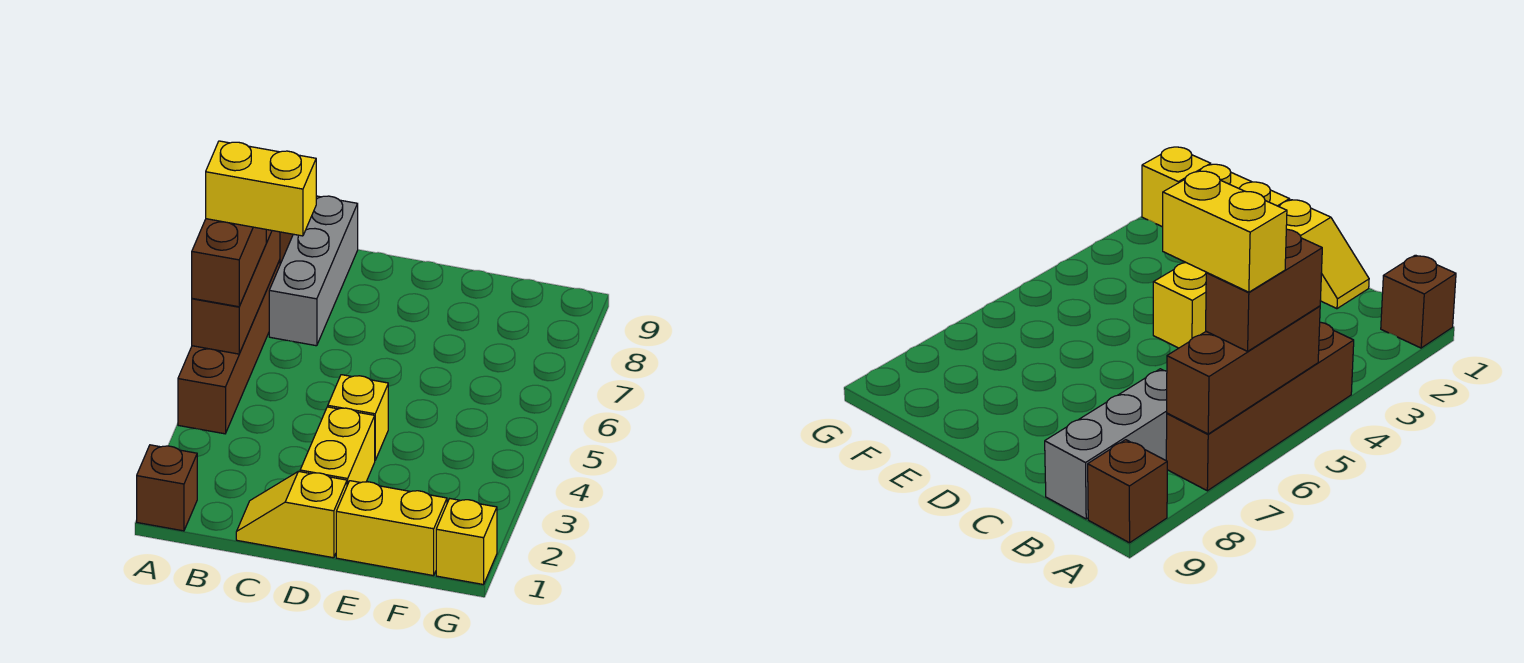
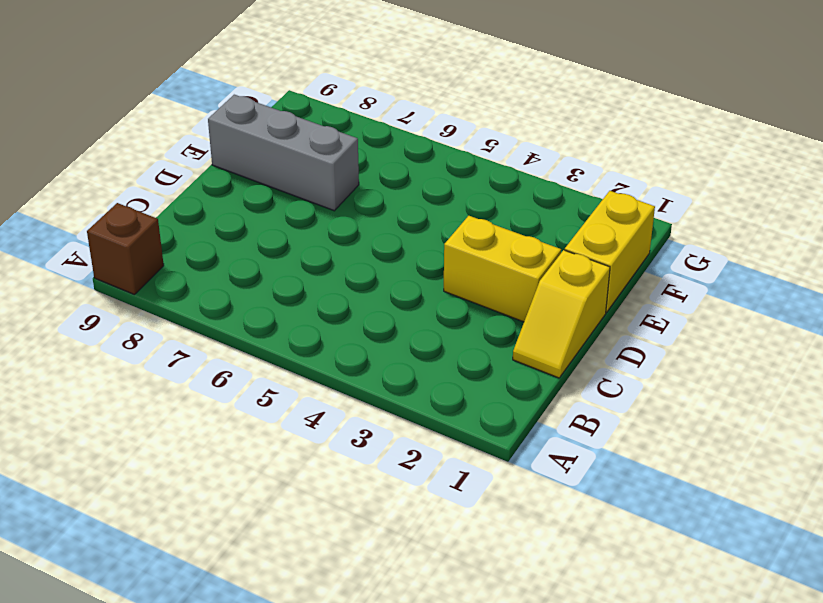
grey 1x3 brick [208,95,359,211] -> grey 1x3 brick moved to [269,196,358,346]
none -> brown 1x1 brick [137,445,197,531]
none -> brown 1x4 brick [178,260,280,434]
none -> yellow 1x1 brick [328,375,388,460]

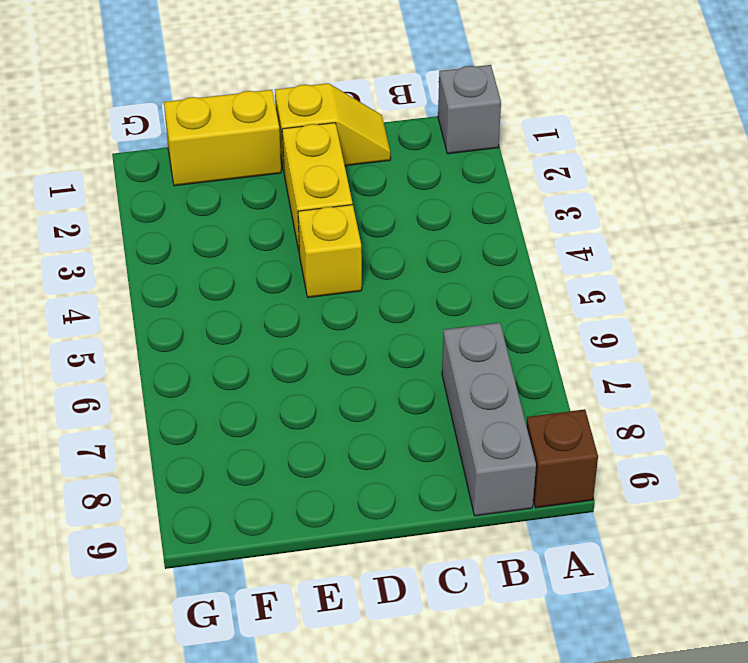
grey 1x1 brick [438,65,501,154] -> brown 1x1 brick [137,445,197,531]
none -> brown 1x4 brick [178,260,280,434]
none -> yellow 1x1 brick [436,499,497,585]
none -> brown 1x3 brick [192,230,280,354]

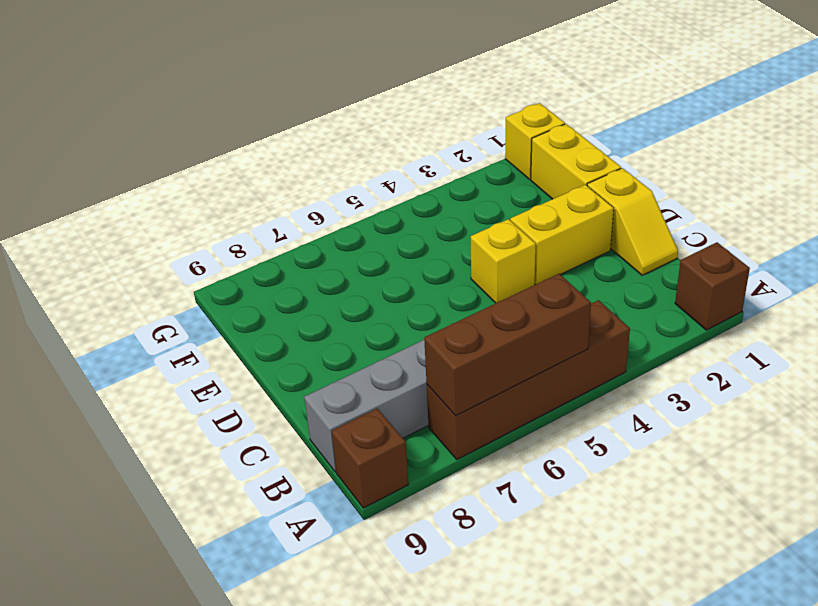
none -> brown 1x2 brick [192,219,266,307]
none -> yellow 1x2 brick [206,141,316,236]

